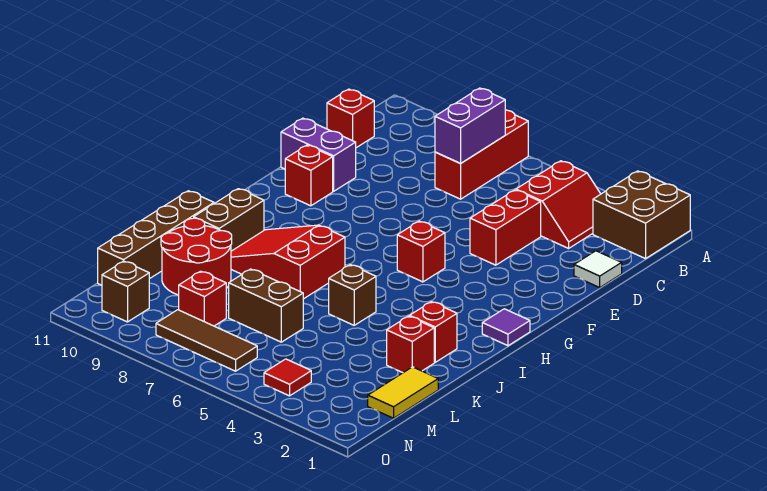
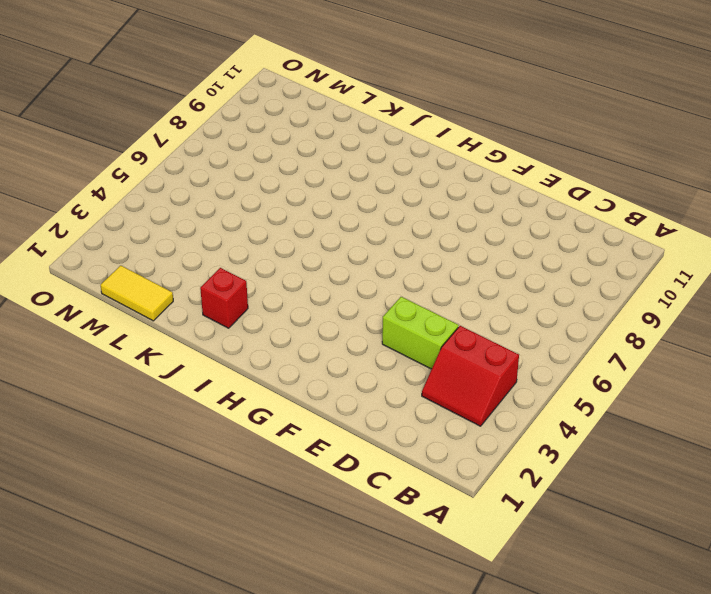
lime 1x2 brick [382,297,459,369] -> red 1x2 brick [470,190,541,265]
none -> brown 2x2 brick [593,171,690,259]
none -> red 1x3 brick [435,110,528,199]
none -> red 1x1 brick [327,89,374,148]

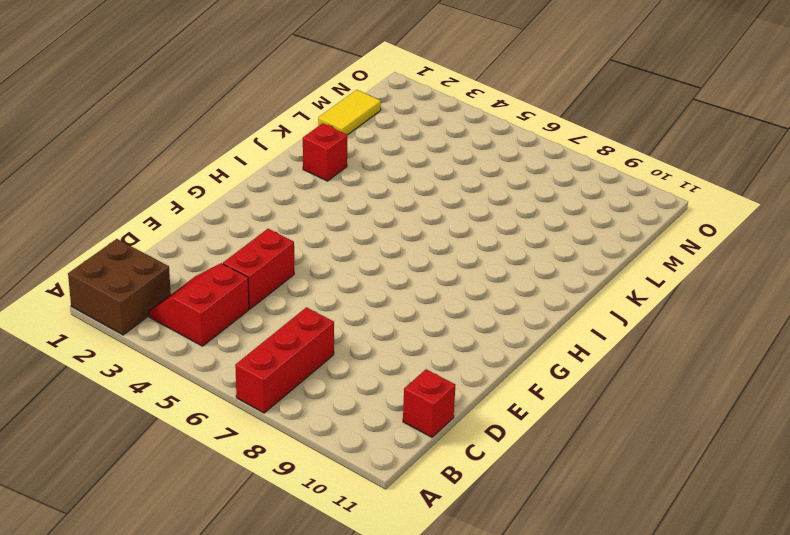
none -> white 1x1 tile [574,251,622,288]
none -> purple 1x2 brick [281,118,356,191]
none -> red 1x1 brick [285,145,333,206]

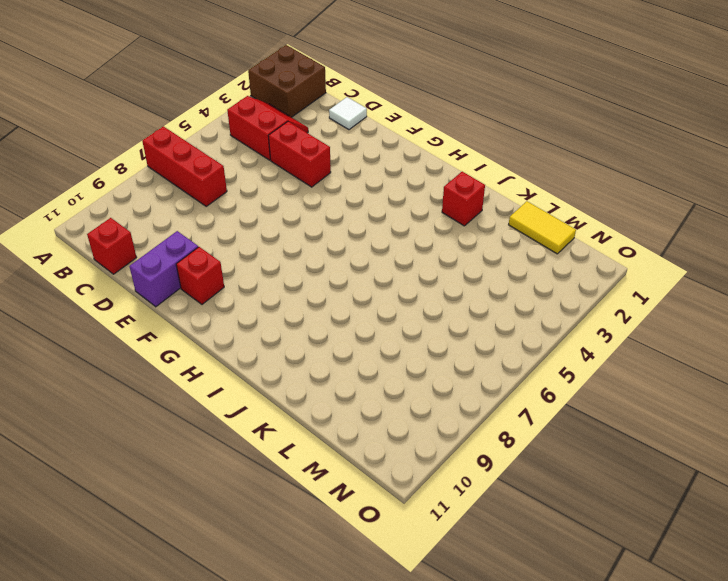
none -> red 1x1 brick [397,221,445,282]
none -> purple 1x1 tile [482,309,530,346]
none -> red 2x3 slope [231,225,345,299]

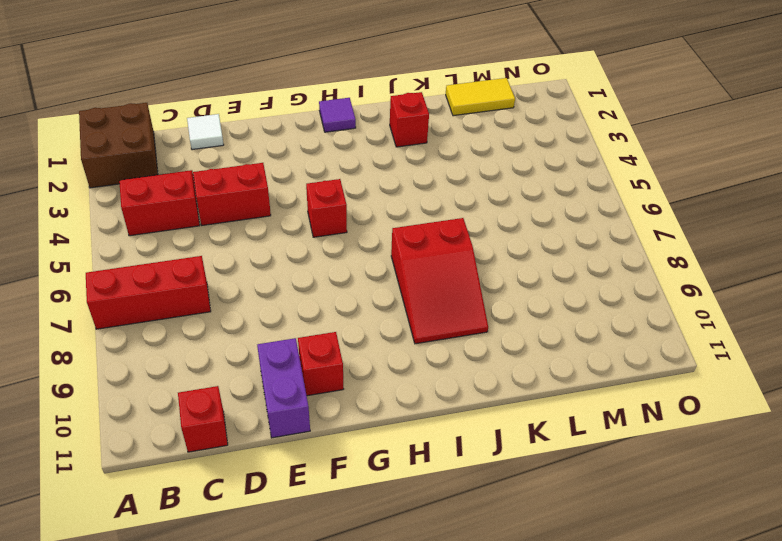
none -> brown 1x2 brick [194,189,264,251]
none -> brown 1x1 brick [329,265,376,325]
none -> brown 1x4 brick [98,191,214,285]

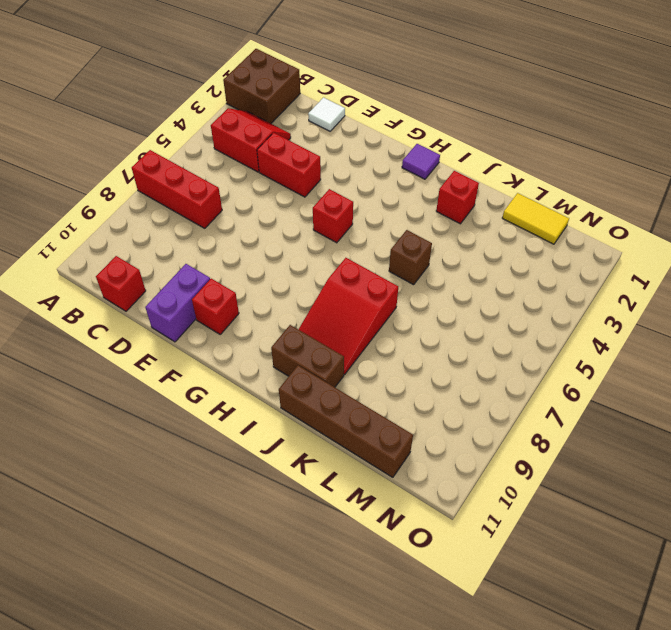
none -> red 1x1 brick [387,316,434,373]
none -> red 2x2 round brick [161,218,232,295]
none -> brown 1x2 brick [229,269,303,342]

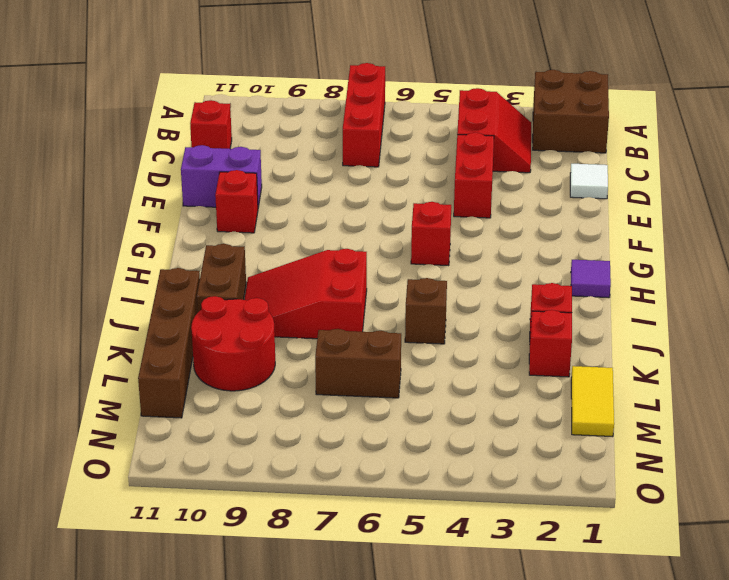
none -> red 1x1 brick [179,271,226,326]
none -> red 1x1 tile [264,359,311,396]
none -> brown 1x3 tile [156,310,257,371]

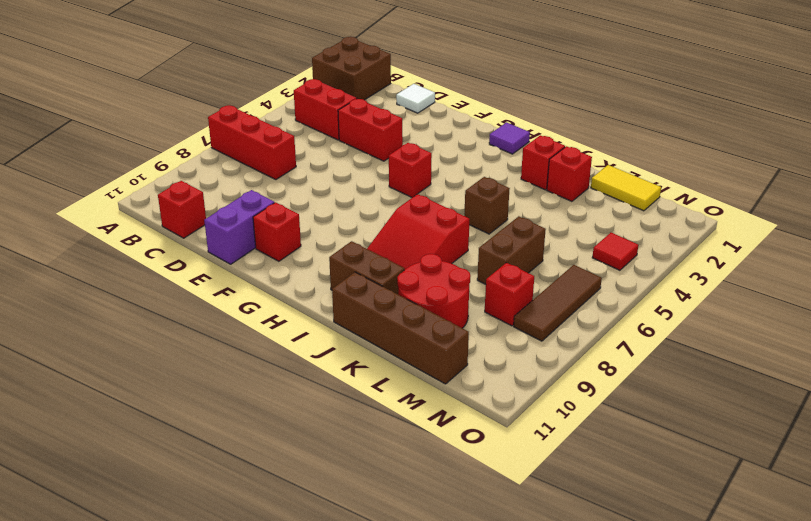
none -> brown 1x1 brick [102,261,149,322]
none -> purple 1x2 brick [435,88,505,163]

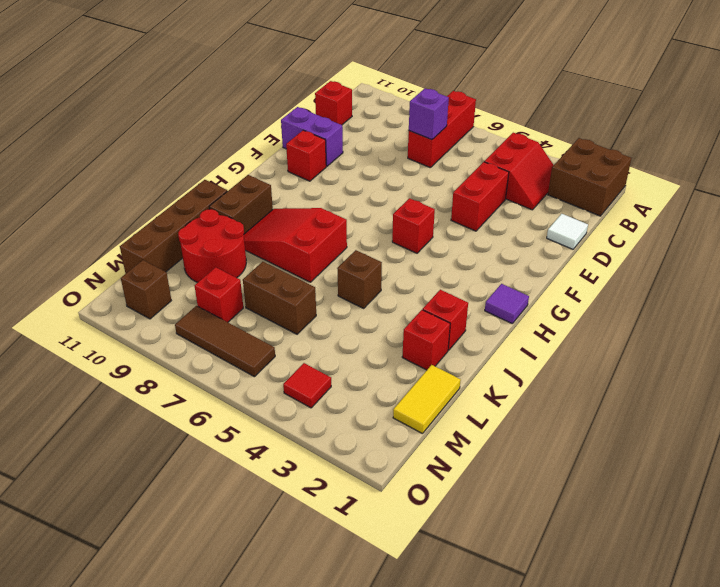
purple 1x1 brick [409,88,449,140] -> purple 1x2 brick [435,88,505,163]

